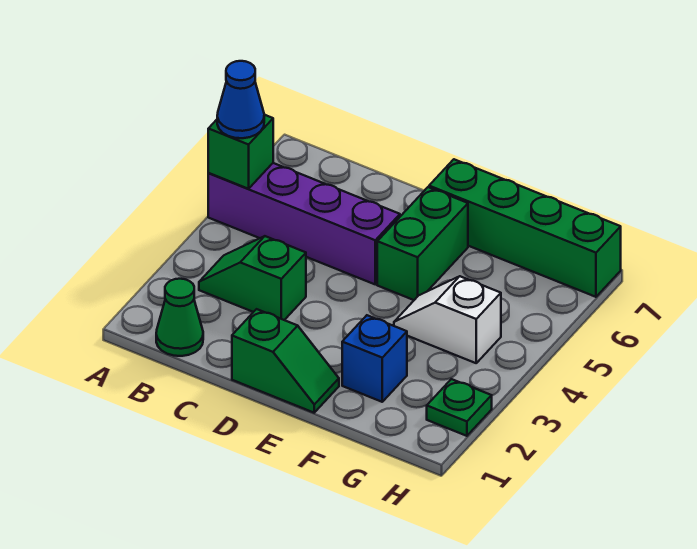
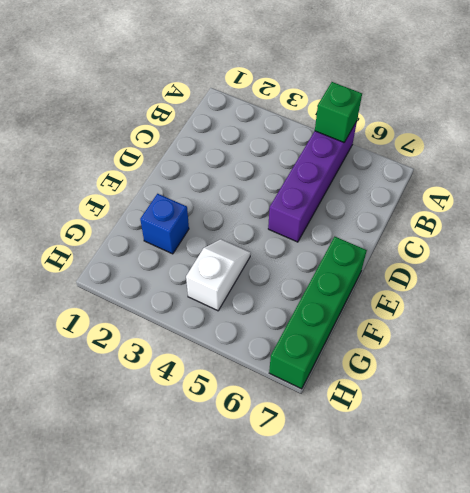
none -> green 1x1 cone [156,279,203,356]
none -> green 1x2 slope [199,236,306,320]

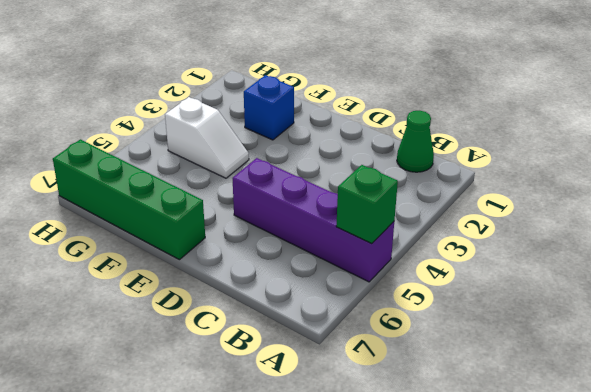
none -> green 1x2 slope [199,236,306,320]
none -> green 1x2 slope [232,309,339,413]

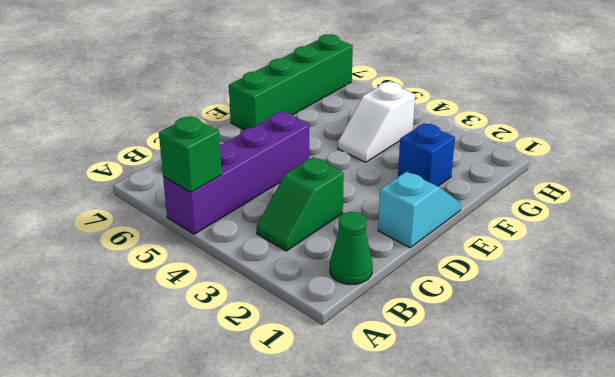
cyan 1x2 slope [378,171,461,248] -> green 1x2 slope [232,309,339,413]
none -> green 1x2 brick [377,187,468,300]
none -> green 1x1 plate [427,379,492,436]

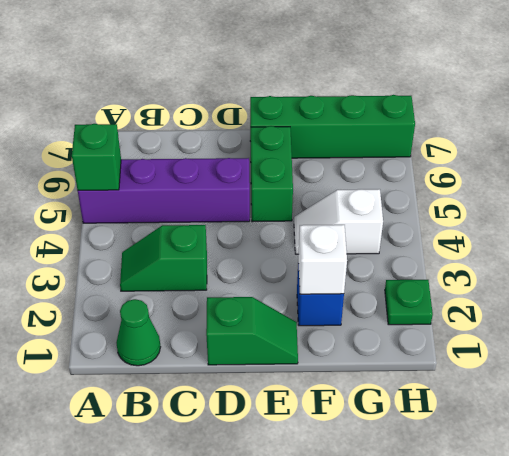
white 1x1 brick [298,225,347,294] -> none
none -> blue 1x1 cone [217,61,264,138]

